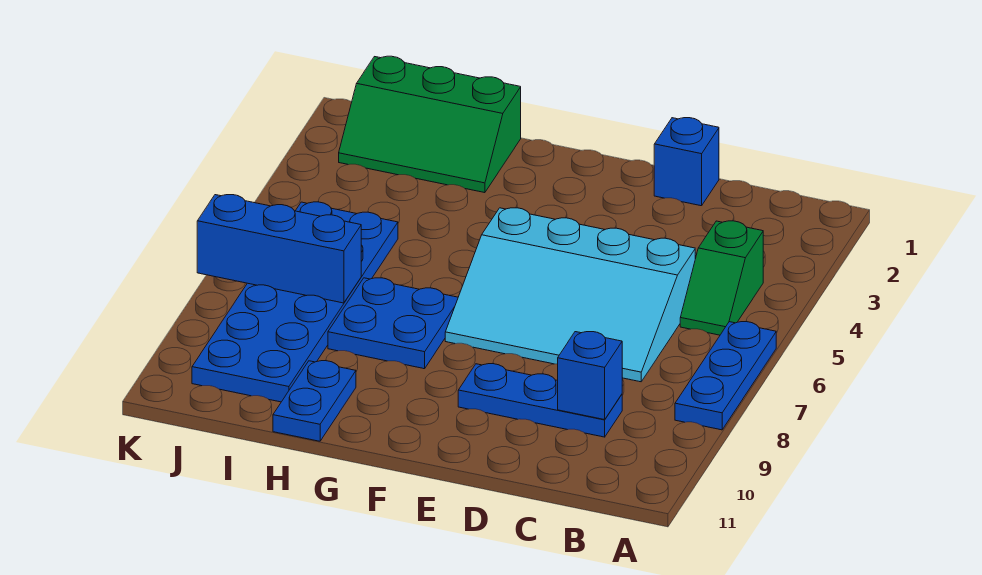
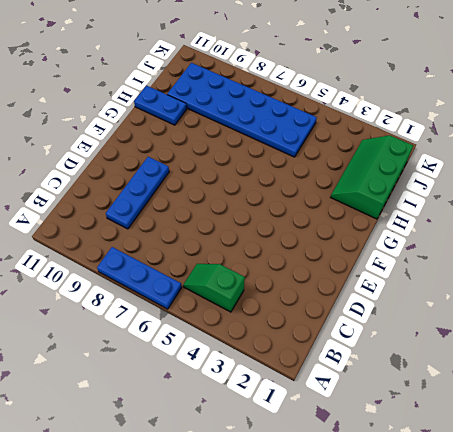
none -> cyan 3x4 slope [445,208,695,382]
none -> blue 1x1 brick [654,118,719,206]

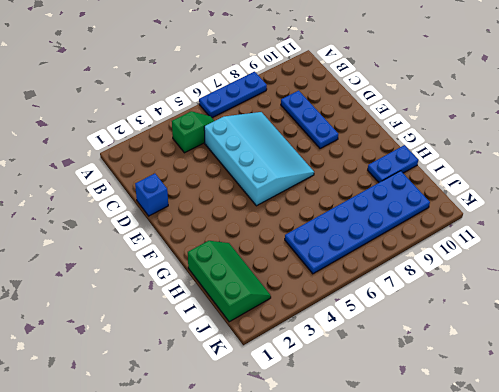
none -> blue 2x2 plate [328,278,458,369]
none -> blue 1x1 brick [558,332,622,420]

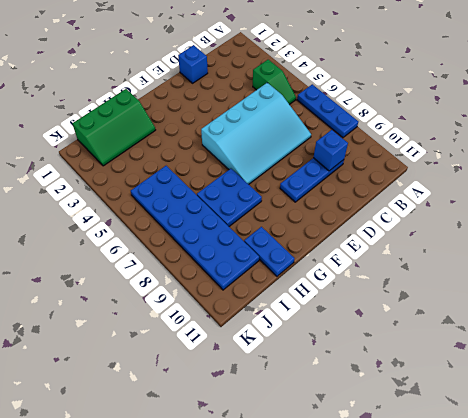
none -> blue 1x3 brick [197,195,361,303]

